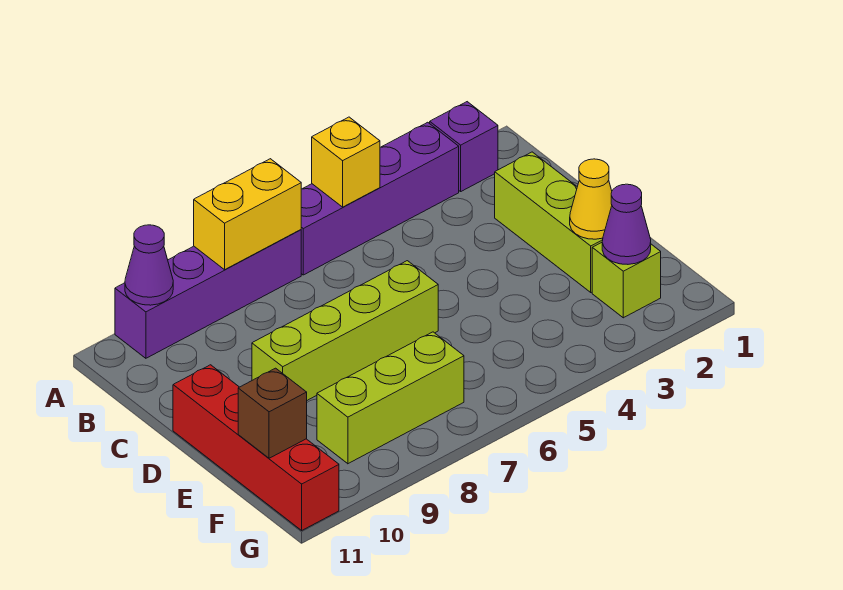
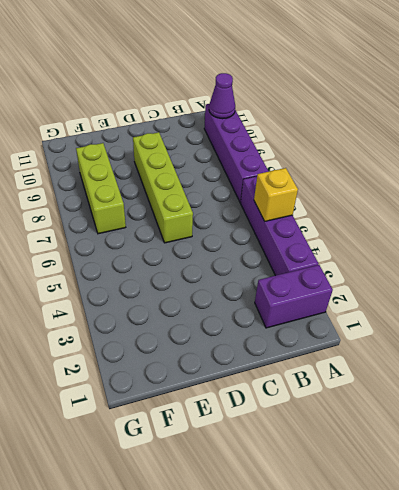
purple 1x2 brick [255,265,333,328] -> purple 1x1 brick [430,102,498,191]
none -> lime 1x3 brick [495,152,603,292]
none -> red 1x4 brick [173,365,339,530]
none -> lime 1x1 brick [592,243,661,318]

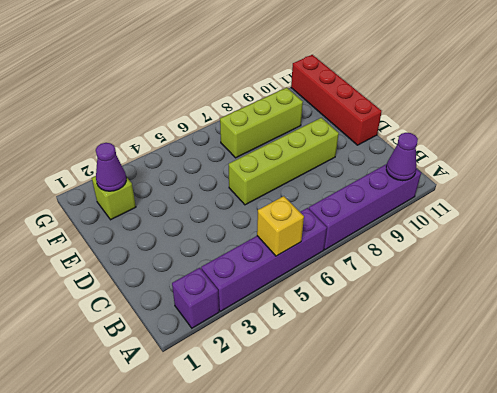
none -> lime 1x3 brick [495,152,603,292]
none -> yellow 1x2 brick [194,159,301,270]
none -> yellow 1x1 cone [570,159,612,239]

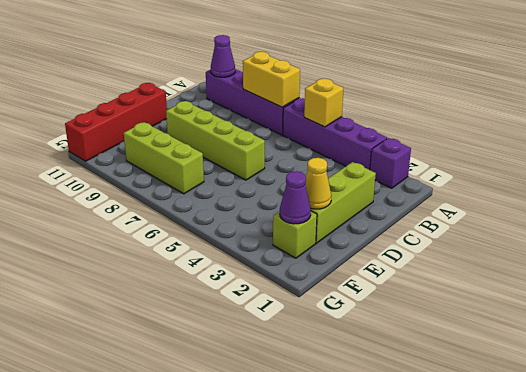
none -> brown 1x1 brick [238,368,307,458]

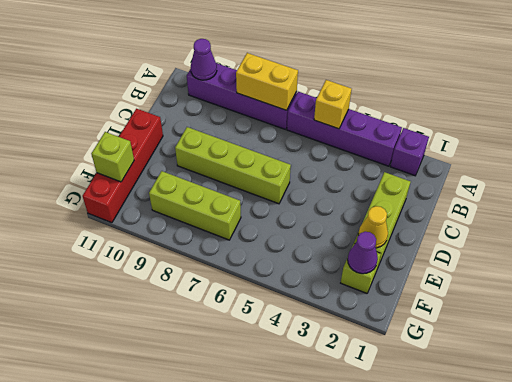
lime 1x1 brick [91,132,134,182] -> brown 1x1 brick [238,368,307,458]

